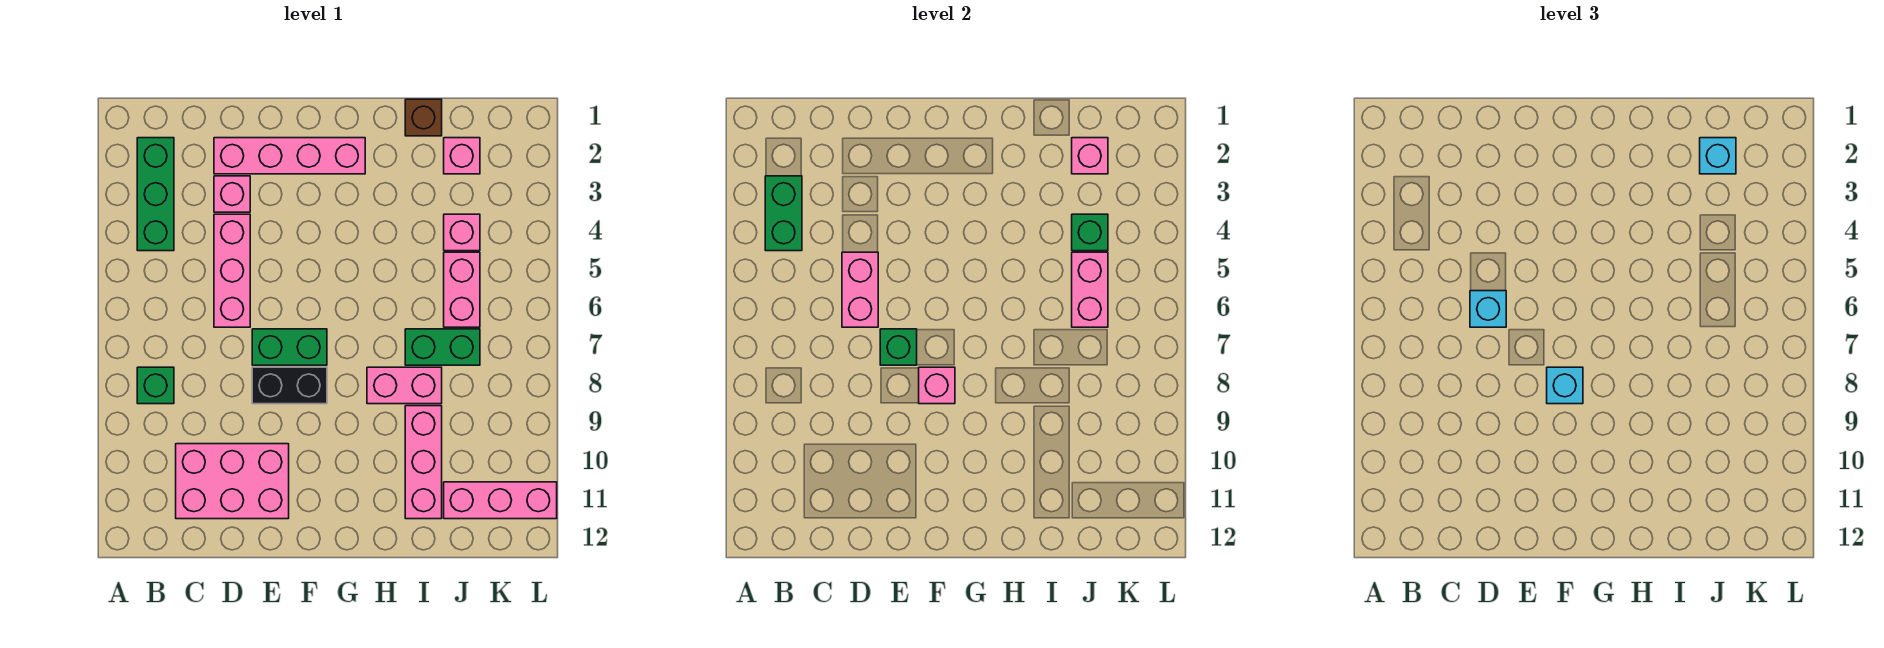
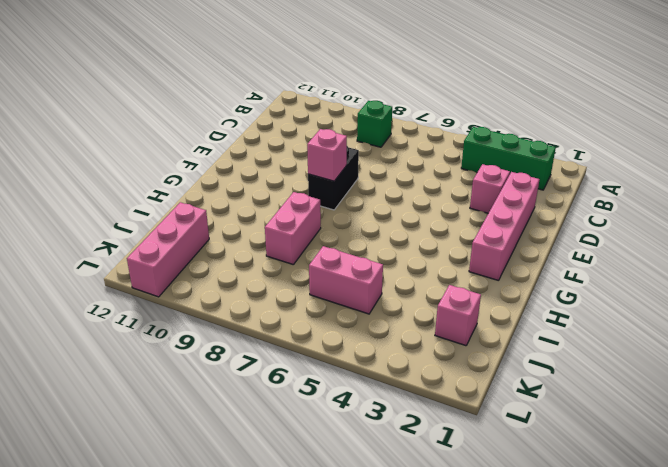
none -> pink 2x3 brick [176,444,289,519]
none -> pink 1x3 brick [214,214,250,327]
none -> green 1x2 brick [252,329,327,365]

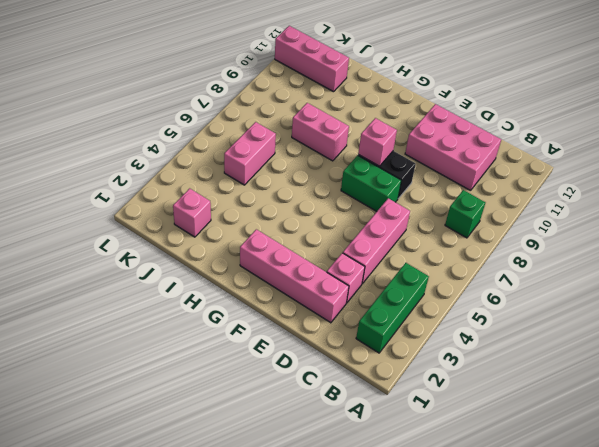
none -> brown 1x1 brick [405,99,442,136]
none -> green 1x2 brick [405,329,480,365]
none -> pink 1x3 brick [405,406,442,519]

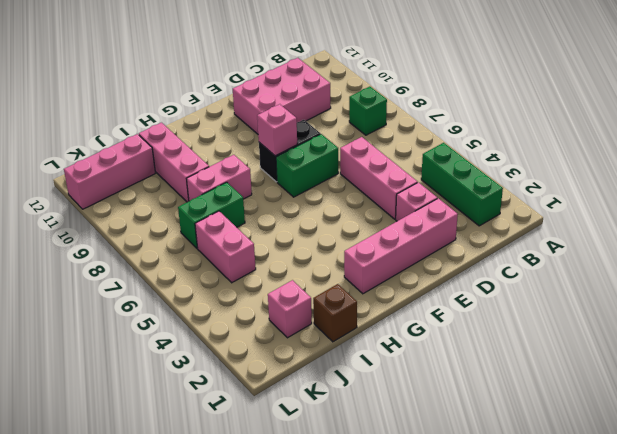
none -> pink 1x1 brick [444,214,480,251]
none -> green 1x2 brick [765,176,802,251]
none -> pink 1x2 brick [842,252,878,327]

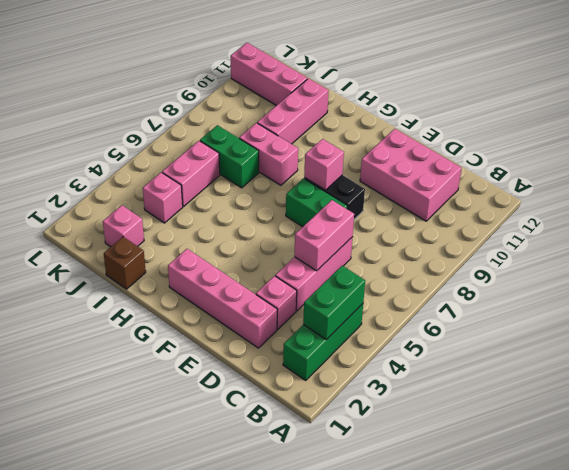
none -> green 1x1 brick [137,367,174,404]
none -> green 1x1 brick [880,329,917,365]
none -> pink 1x1 brick [1072,138,1108,174]

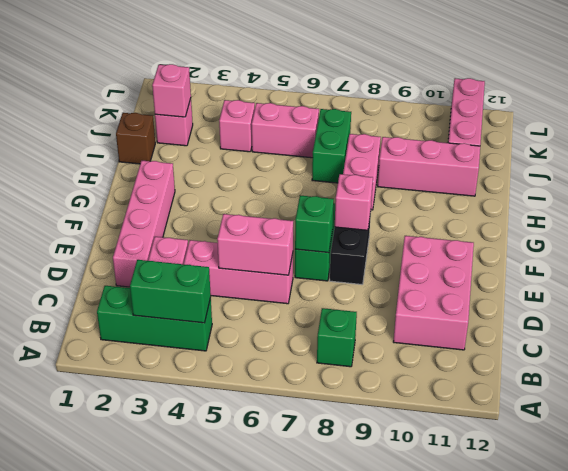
none -> green 1x1 brick [1072,214,1108,251]
none -> pink 1x2 brick [1072,252,1108,327]
none -> cyan 1x1 brick [1470,291,1506,327]

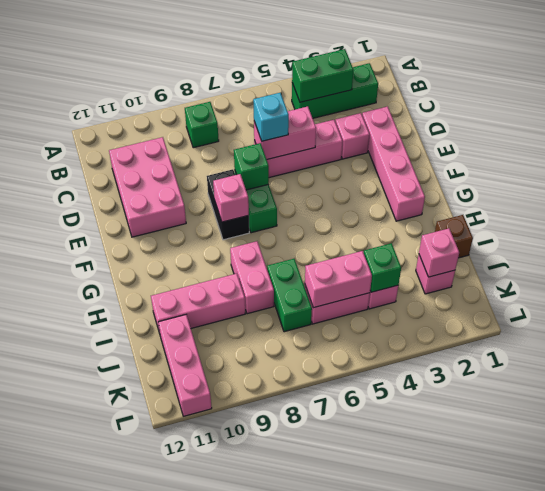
none -> cyan 1x1 brick [1547,367,1583,404]
none -> cyan 1x1 brick [1700,138,1736,174]

